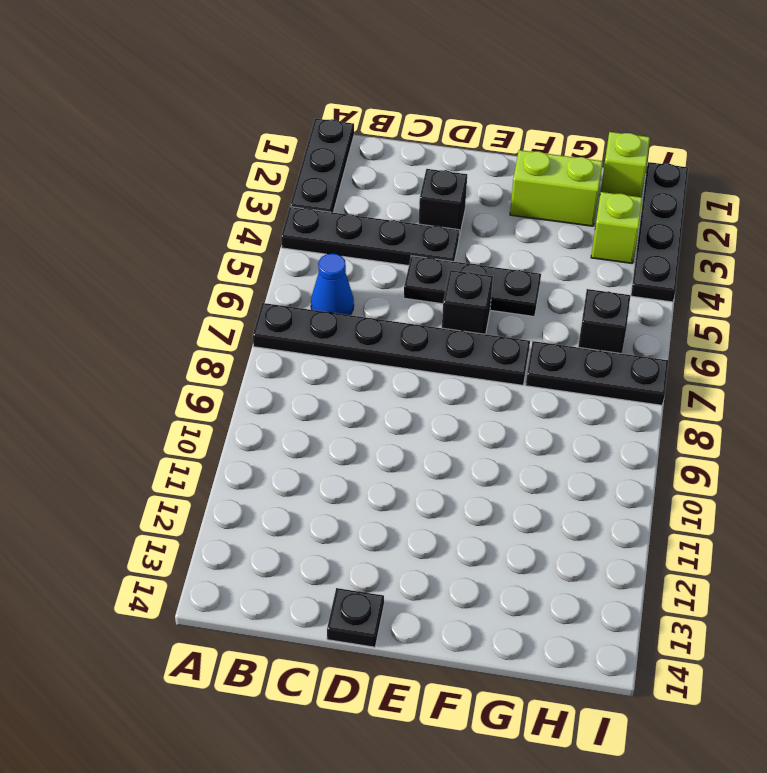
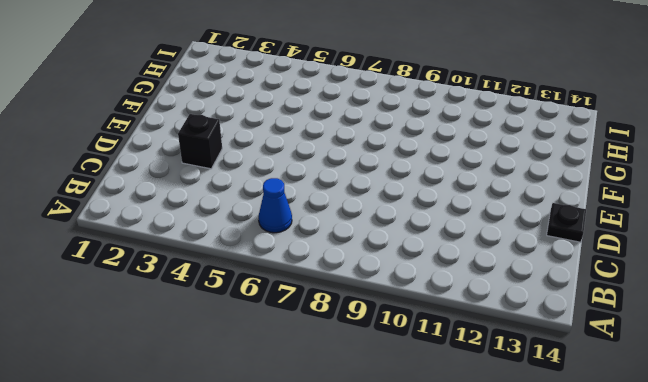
none -> black 1x3 plate [290,118,354,212]
none -> black 1x4 plate [281,207,459,266]
none -> black 1x6 plate [253,303,530,385]

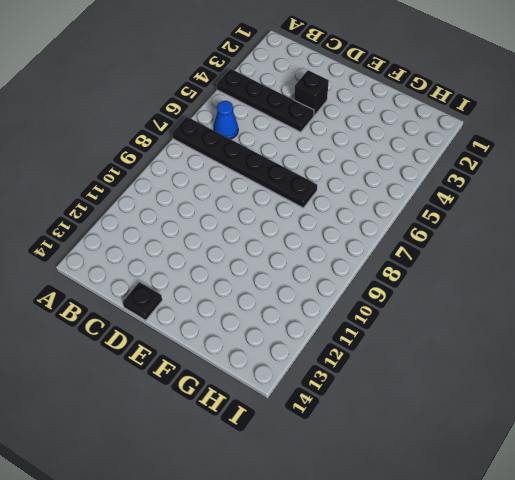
none -> black 1x3 plate [290,118,354,212]
none -> black 1x3 plate [404,256,541,316]
none -> black 1x1 brick [442,270,493,334]

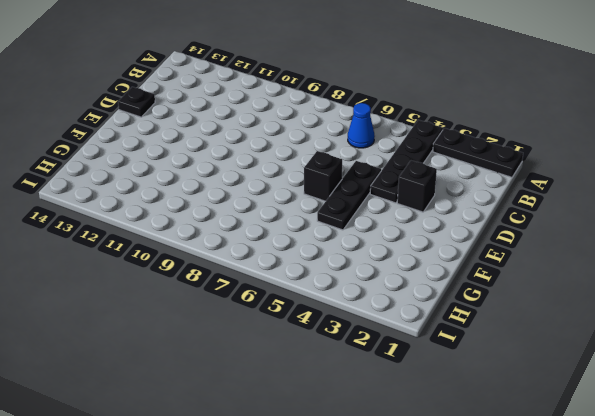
none -> black 1x6 plate [253,303,530,385]
none -> lime 1x2 brick [510,150,603,226]
none -> black 1x3 plate [526,341,668,405]

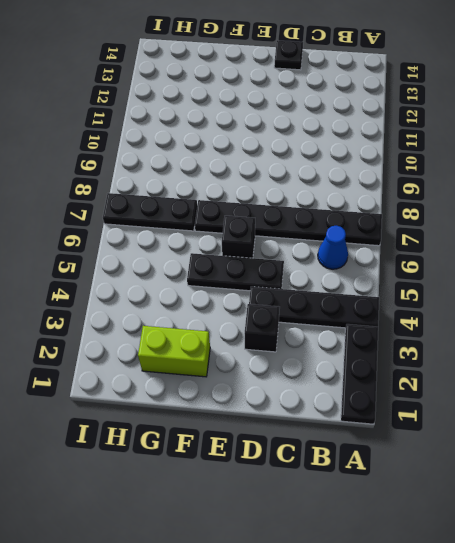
none -> lime 1x1 brick [601,132,650,197]
none -> lime 1x1 brick [591,192,642,263]
none -> black 1x1 brick [578,289,631,354]

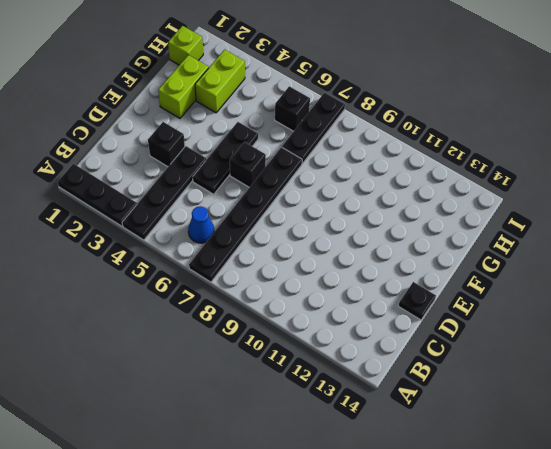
lime 1x2 brick [195,50,245,113] -> lime 1x1 brick [591,192,642,263]
none -> black 1x4 plate [631,162,688,302]

